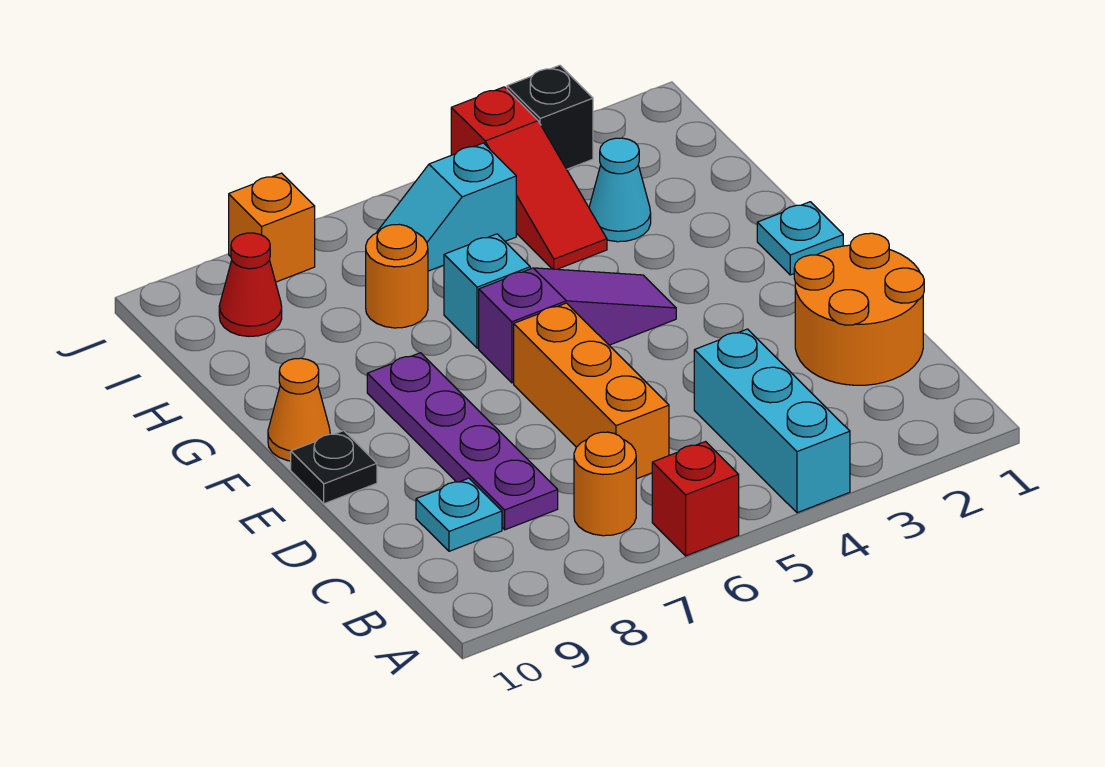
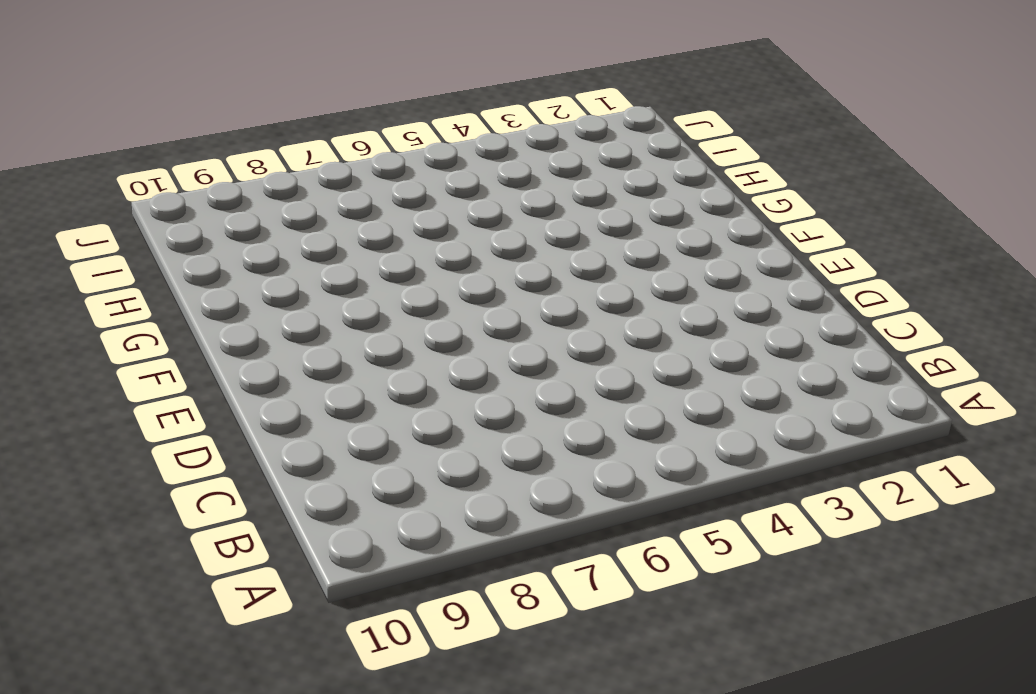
none -> cyan 1x3 brick [694,329,850,513]
none -> red 1x1 brick [652,442,739,556]
none -> orange 1x1 round brick [574,432,636,536]

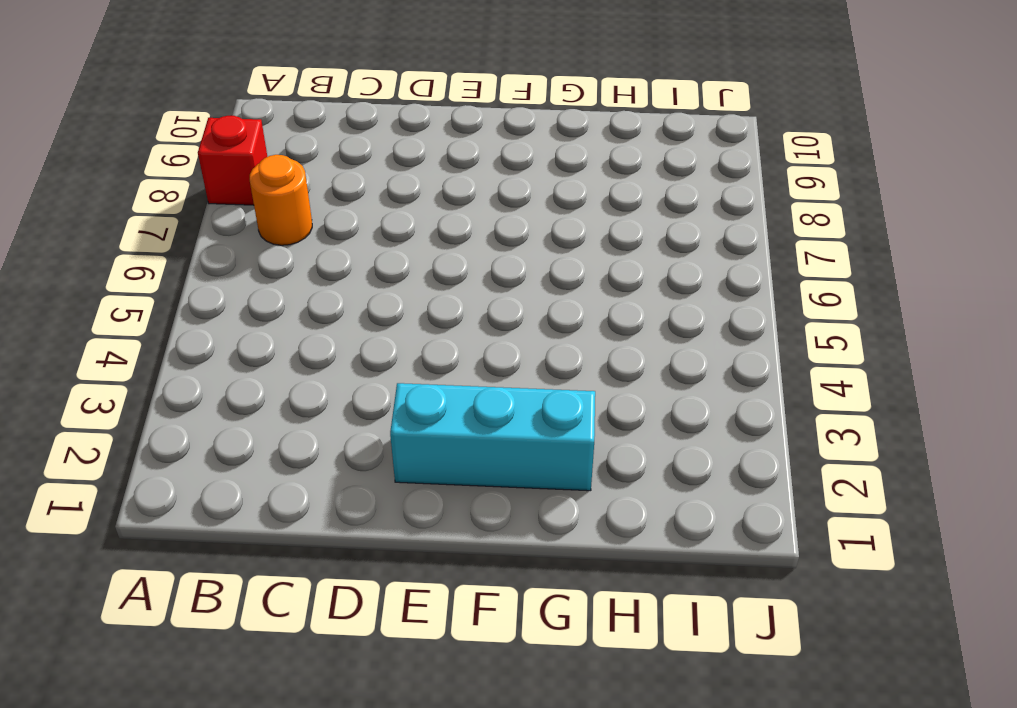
red 1x1 brick [198,116,267,205] -> red 1x1 brick moved to [652,442,739,556]
cyan 1x3 brick [390,383,595,491] -> cyan 1x3 brick moved to [694,329,850,513]
none -> orange 2x2 round brick [794,233,924,385]
none -> orange 1x3 brick [514,303,669,479]
none -> purple 1x4 plate [367,353,558,530]

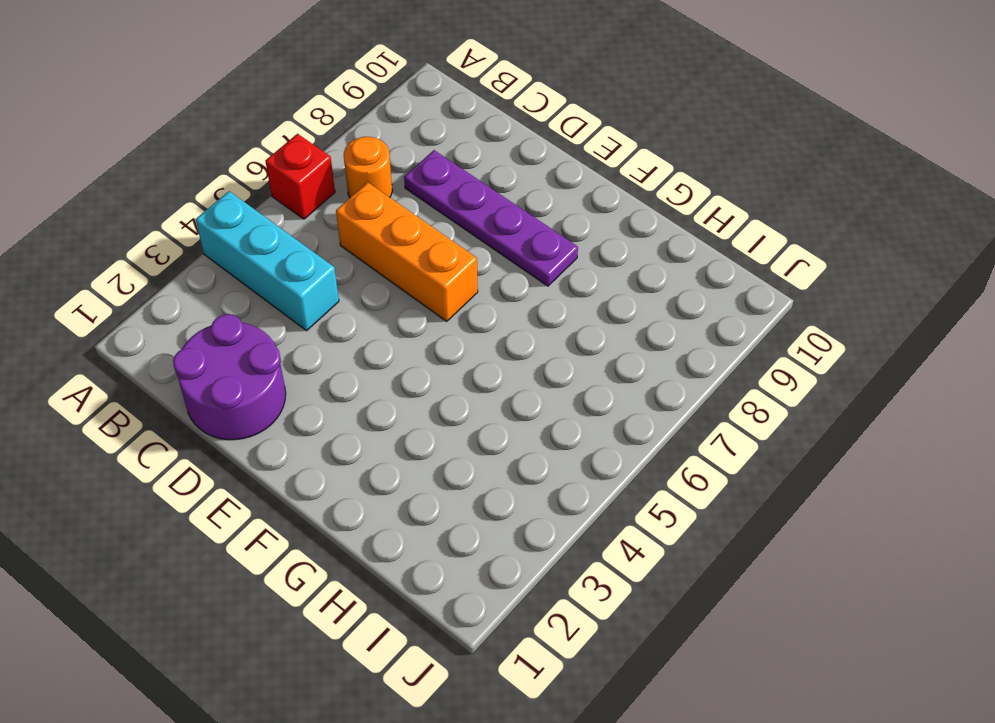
purple 2x2 round brick [173,314,286,440] -> orange 2x2 round brick [794,233,924,385]
none -> cyan 1x1 plate [416,478,502,551]
none -> black 1x1 plate [291,431,377,504]
none -> cyan 1x1 plate [757,202,843,275]

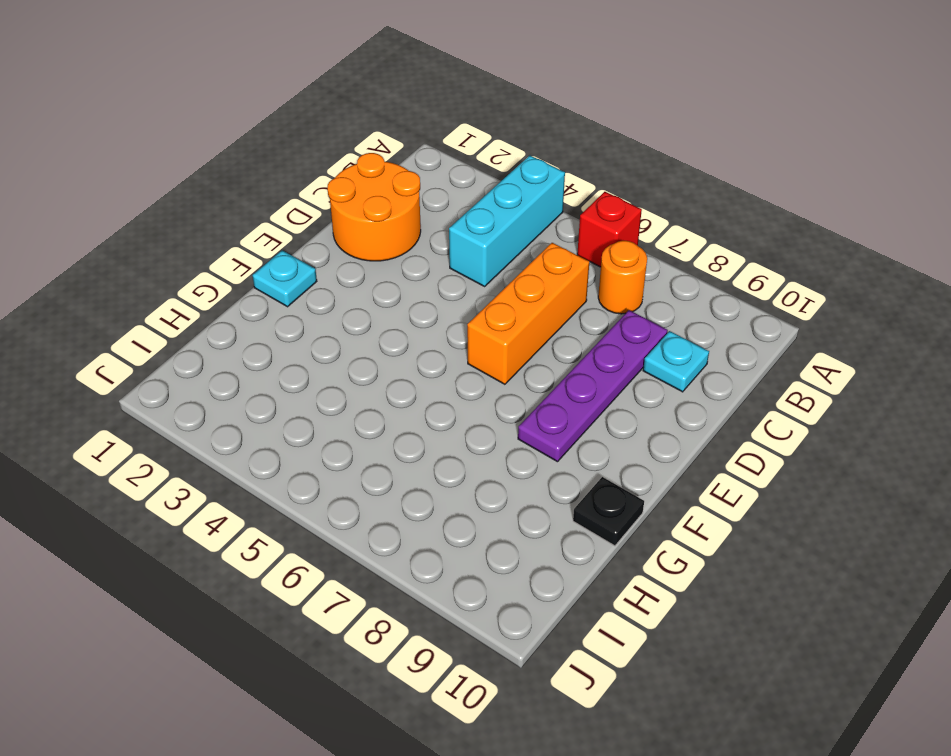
black 1x1 plate [573,477,644,546] -> black 1x1 plate moved to [291,431,377,504]
none -> purple 1x3 slope [479,268,676,383]
none -> orange 1x1 cone [268,358,330,461]
none -> cyan 1x1 brick [444,234,530,348]

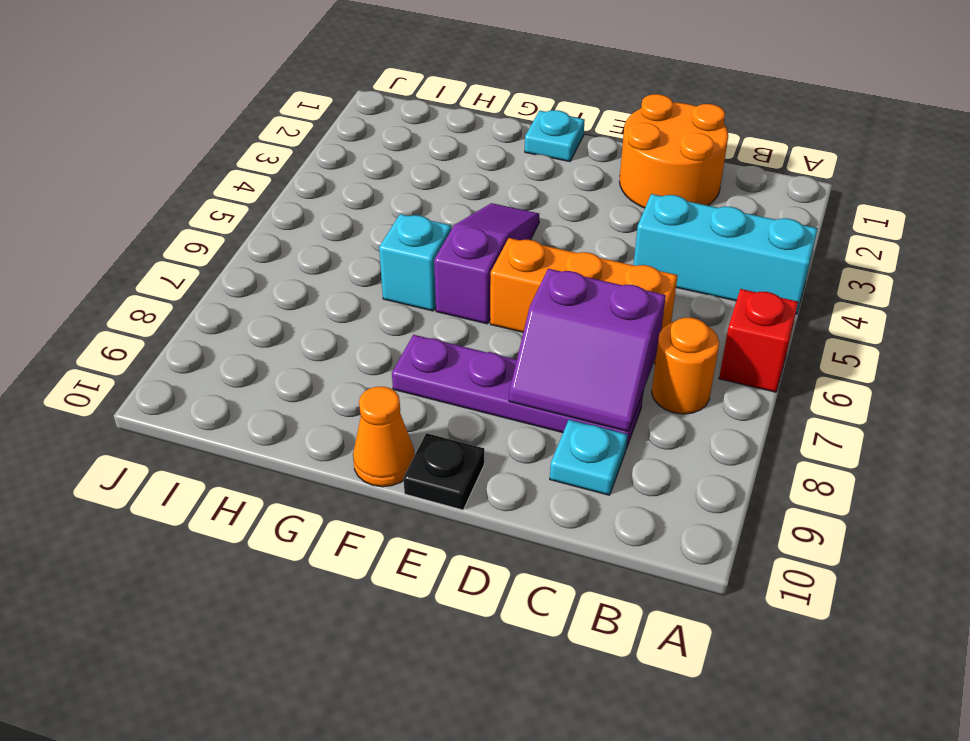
purple 2x2 slope [509,269,666,432] -> none
none -> cyan 1x1 cone [589,138,651,242]
none -> red 1x3 slope [451,87,607,269]
none -> orange 1x1 round brick [366,224,428,328]

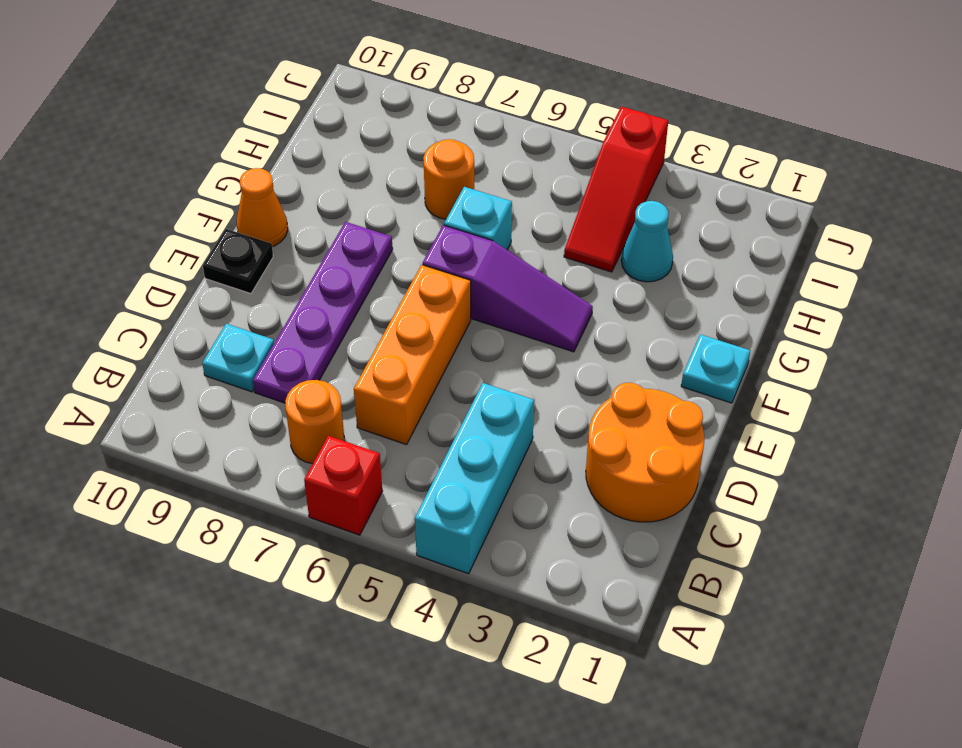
none -> cyan 1x2 slope [376,143,516,271]
none -> red 1x1 cone [219,233,282,336]
none -> black 1x1 brick [507,65,593,169]

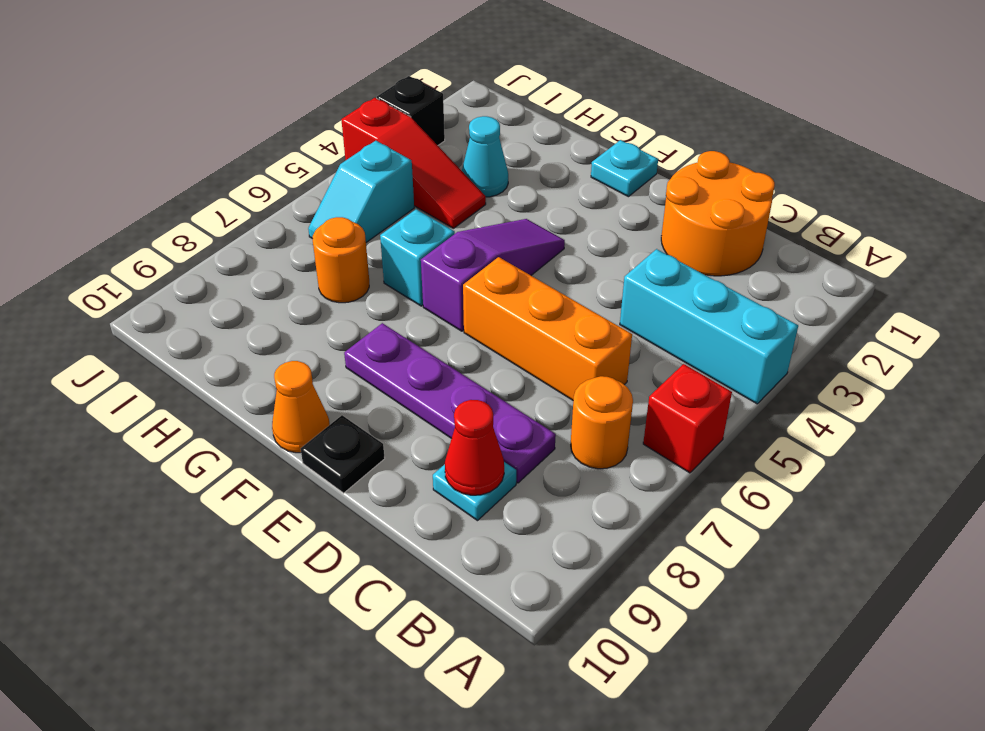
red 1x1 cone [445,400,504,495] -> red 1x1 cone moved to [219,233,282,336]
none -> orange 1x1 brick [229,173,315,282]

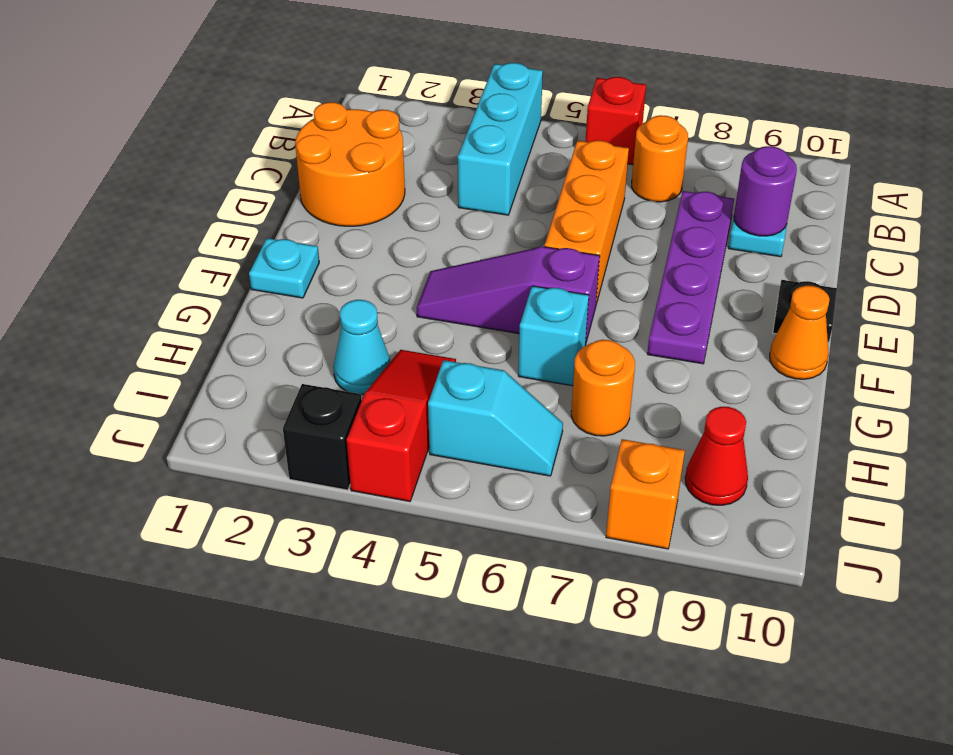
purple 1x1 round brick [734,146,797,236] -> none

